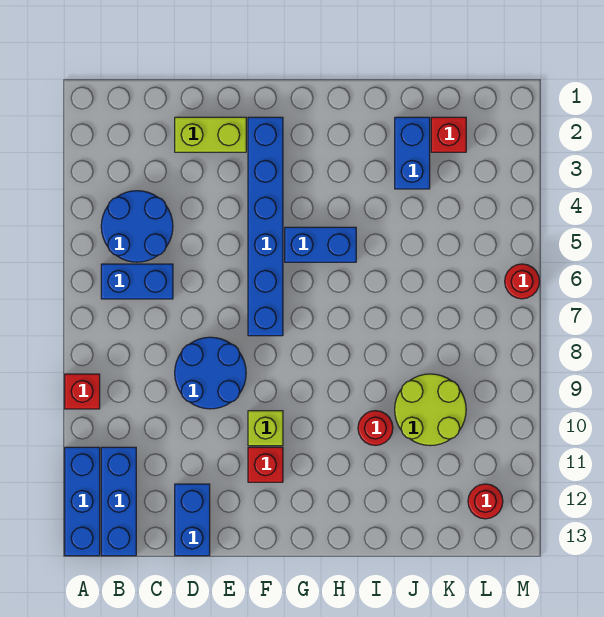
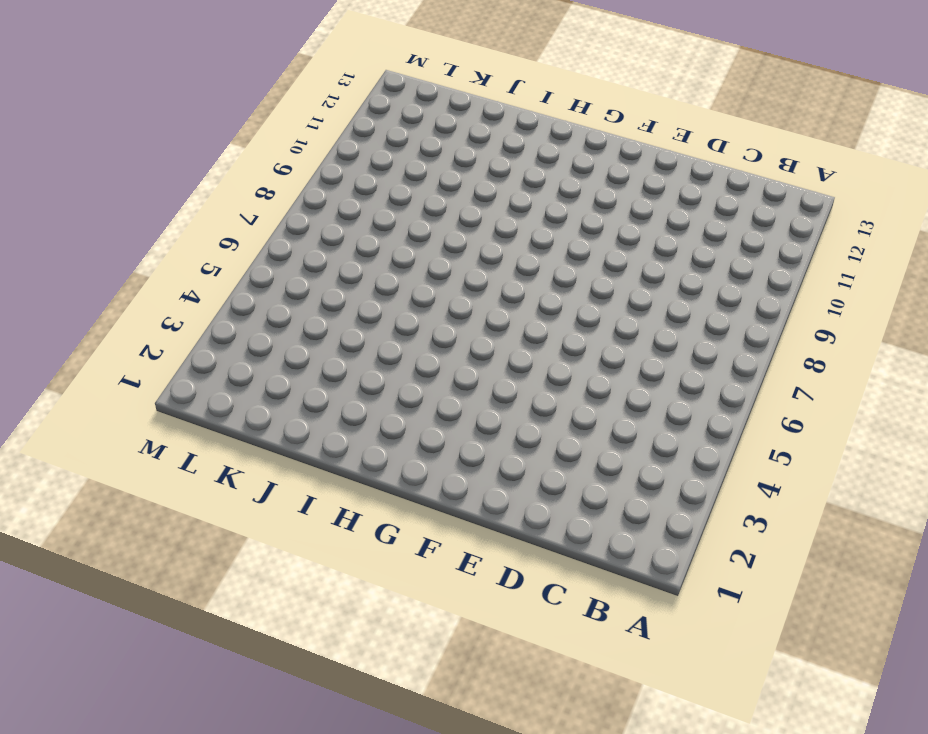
none -> red 1x1 brick [65,374,100,409]
none -> blue 1x3 brick [65,447,100,556]
none -> blue 2x2 round brick [101,191,173,262]

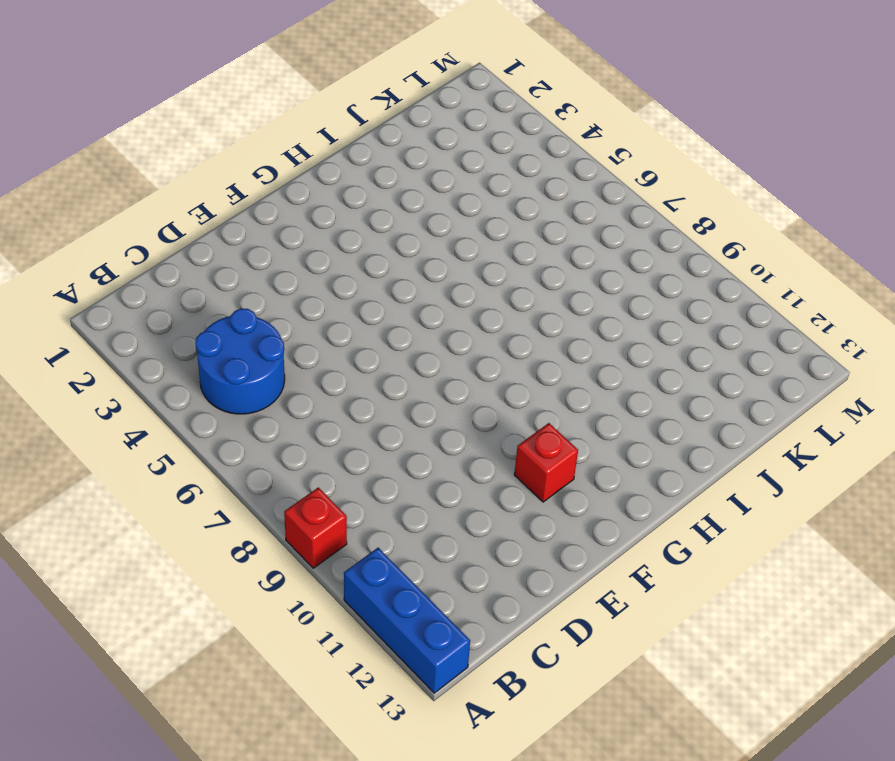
none -> blue 1x2 brick [101,264,173,299]
none -> blue 1x3 brick [101,447,136,556]
none -> lime 1x2 brick [175,117,246,152]

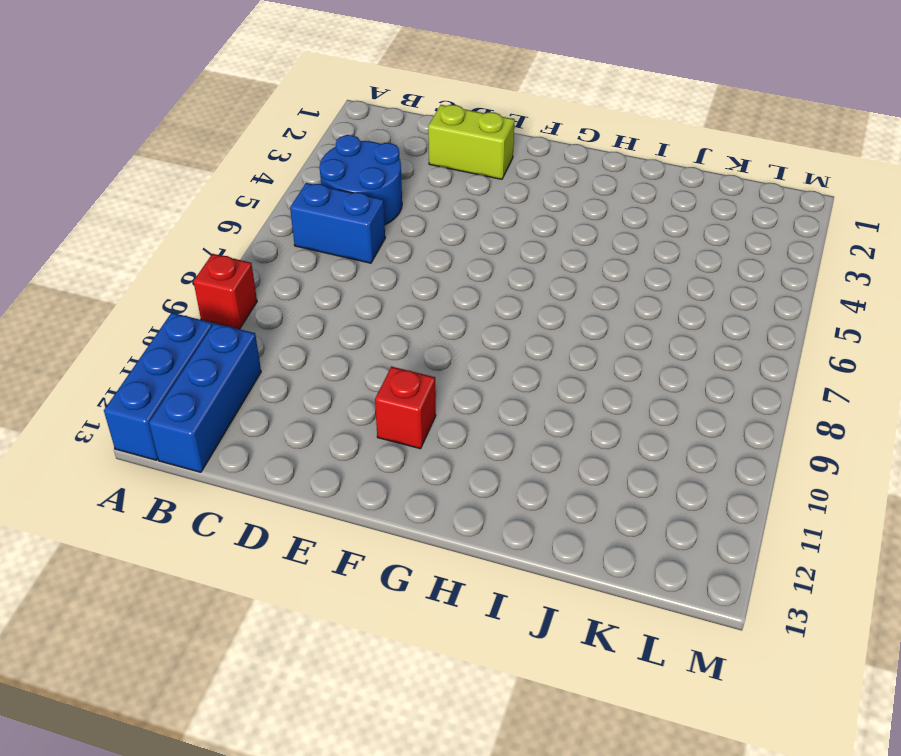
none -> blue 2x2 round brick [175,337,246,409]
none -> blue 1x2 brick [175,484,210,556]
none -> blue 1x6 brick [248,117,283,336]

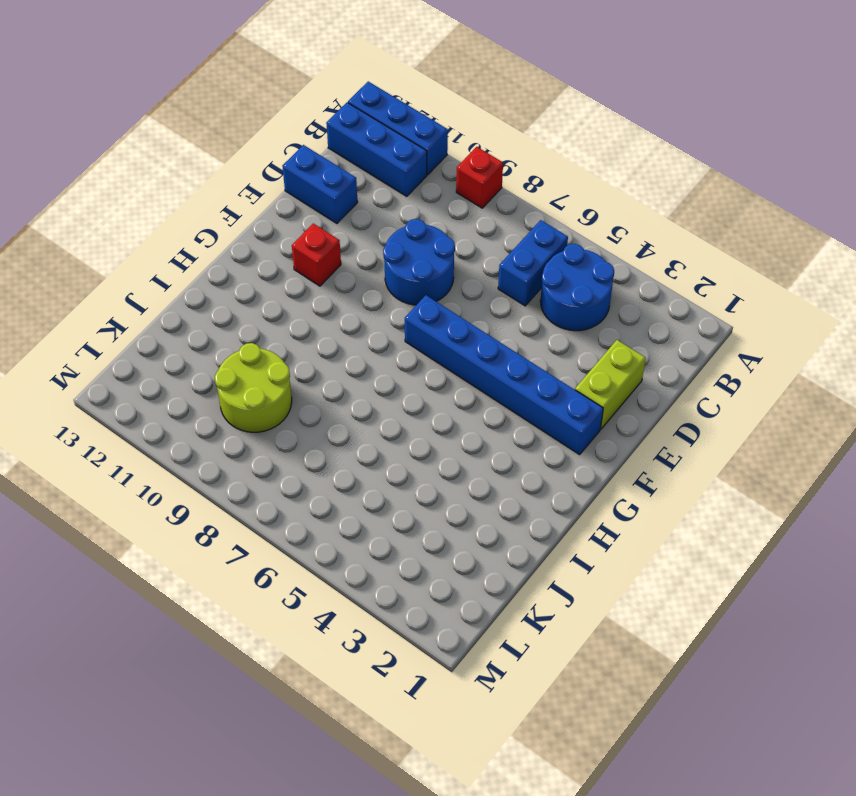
none -> lime 1x1 brick [248,411,283,446]
none -> blue 1x2 brick [285,227,356,262]
none -> red 1x1 round brick [358,411,393,445]

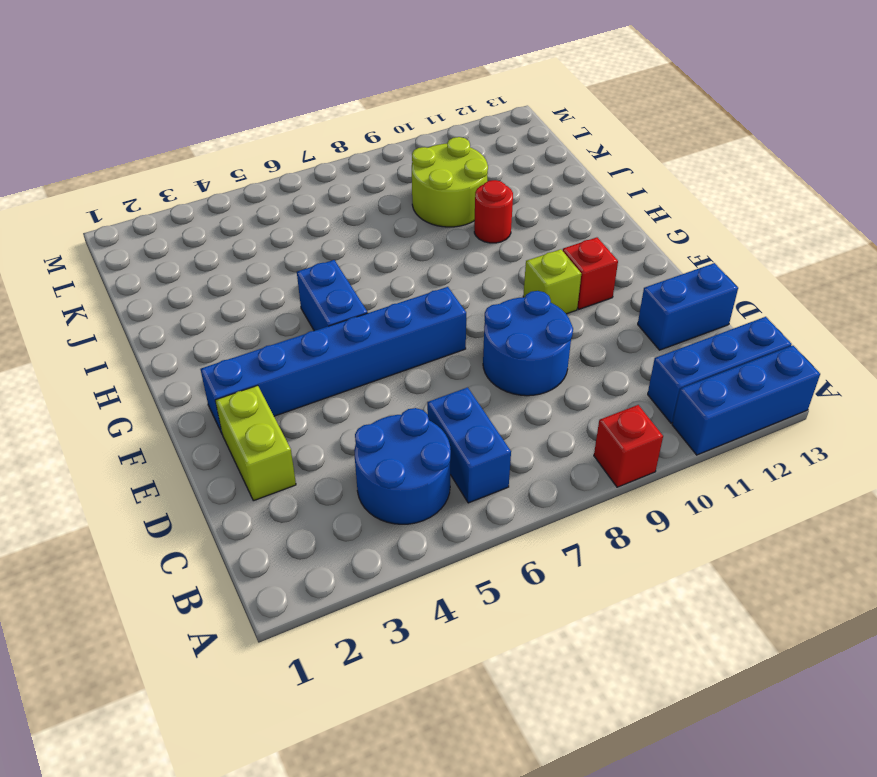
none -> blue 1x2 brick [395,117,430,189]
none -> red 1x1 brick [431,117,466,152]
none -> red 1x1 round brick [468,484,503,519]

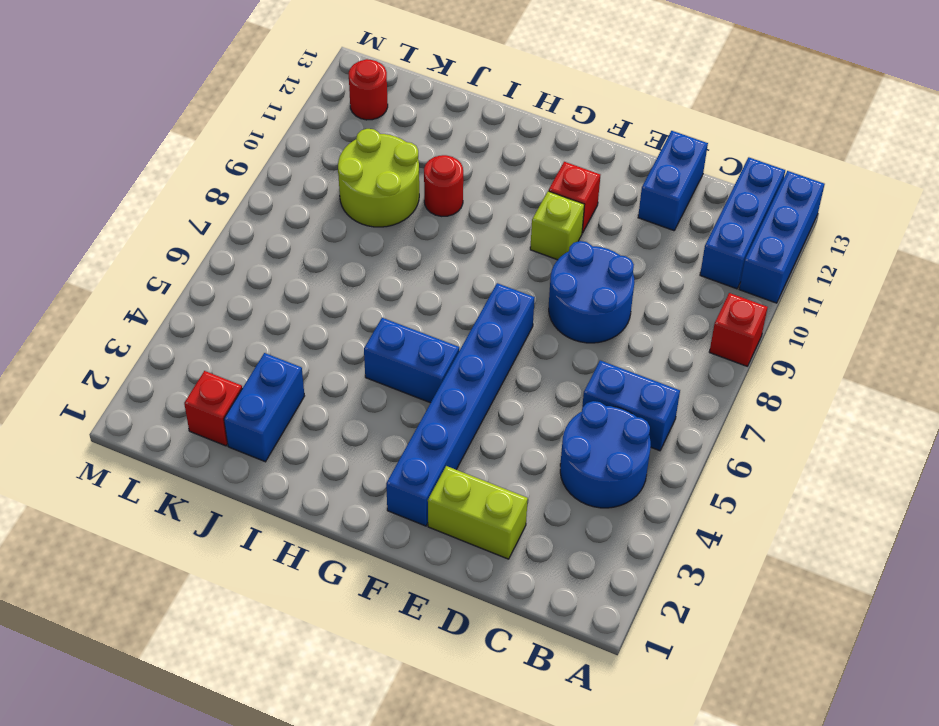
none -> red 1x1 round brick [505,264,539,299]

